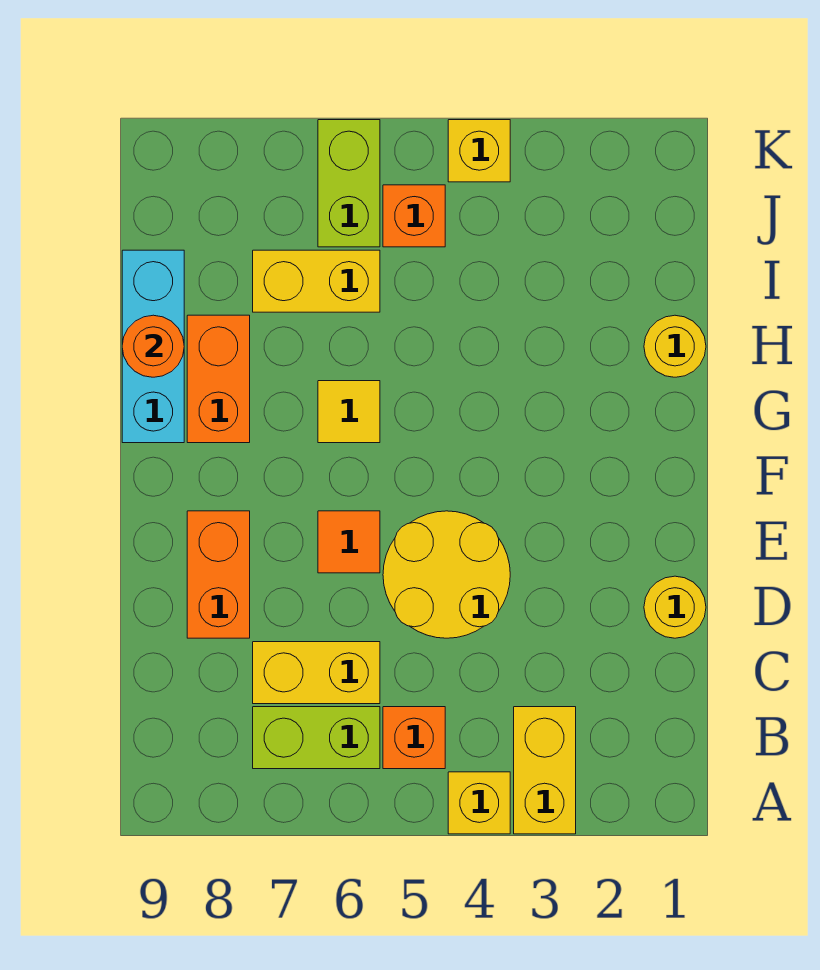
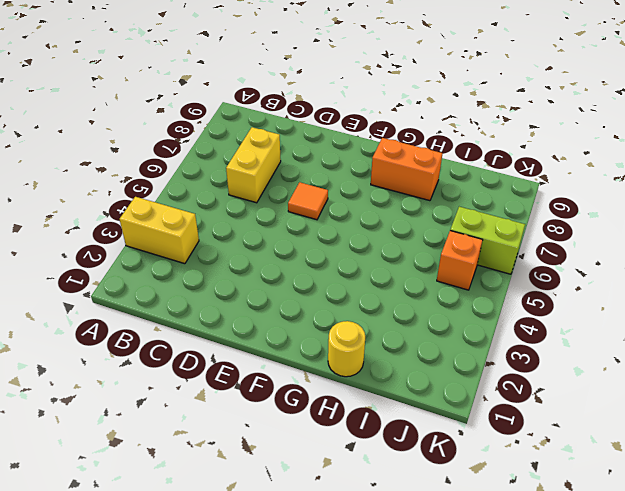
none -> yellow 1x1 brick [448,772,510,834]
none -> orange 1x1 brick [383,707,445,769]
none -> lime 1x2 brick [253,707,380,769]

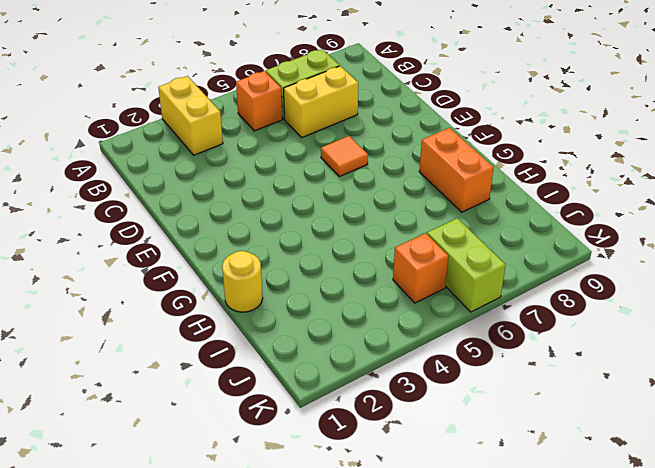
none -> yellow 1x1 brick [448,772,510,834]
none -> yellow 1x1 round brick [644,576,706,638]
none -> yellow 2x2 round brick [383,511,510,638]

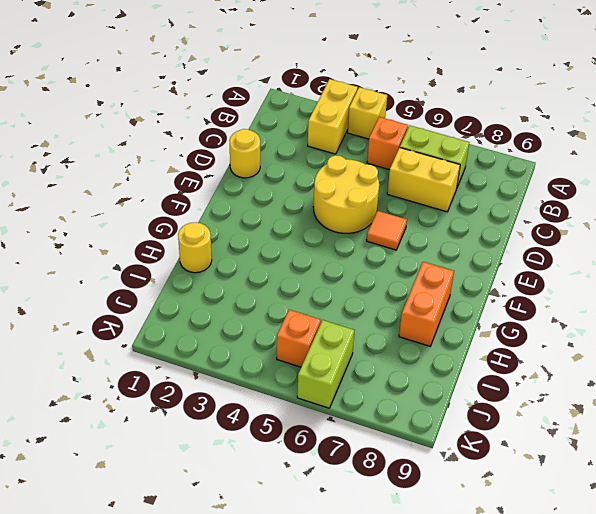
none -> orange 1x2 brick [187,511,250,638]
none -> yellow 1x1 tile [318,381,380,443]
none -> cyan 1x3 brick [122,250,184,443]

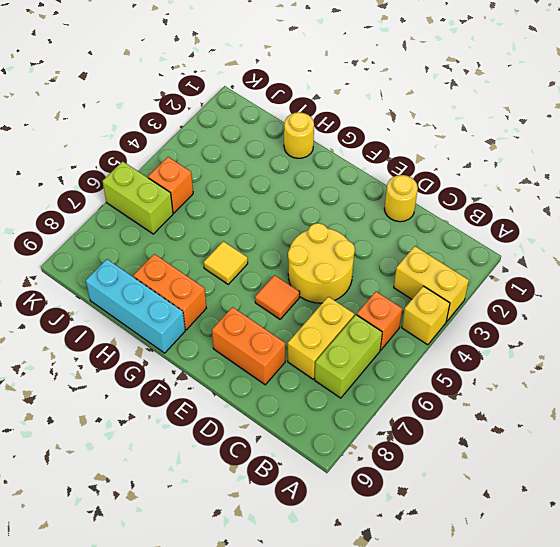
none -> yellow 1x2 brick [253,250,380,312]
none -> yellow 1x1 brick [448,120,510,182]
none -> orange 1x1 round brick [122,315,184,377]

